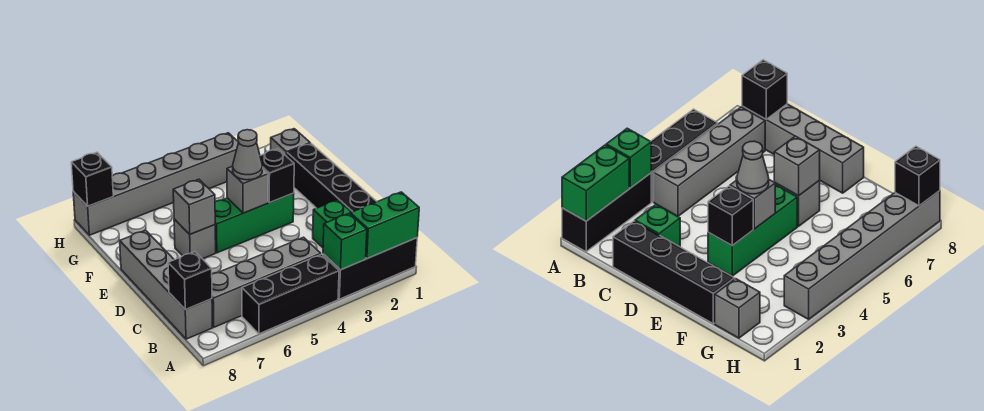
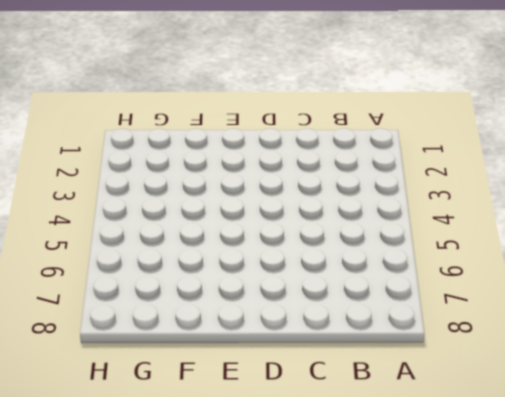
none -> black 1x3 brick [323,238,417,299]
none -> black 1x3 brick [242,254,339,334]
none -> grey 1x4 brick [212,237,321,327]

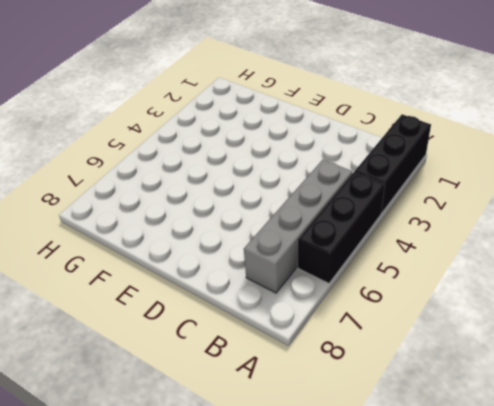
none -> grey 1x4 brick [120,230,212,339]
none -> black 1x4 brick [287,143,377,212]
none -> green 1x1 brick [313,200,351,248]

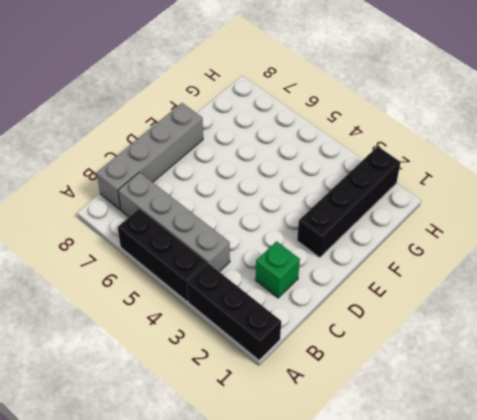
black 1x4 brick [297,146,401,258] -> black 1x4 brick moved to [287,143,377,212]
none -> green 1x3 brick [215,193,294,253]
none -> grey 1x1 brick [174,219,216,259]
none -> grey 1x1 brick [271,129,310,156]

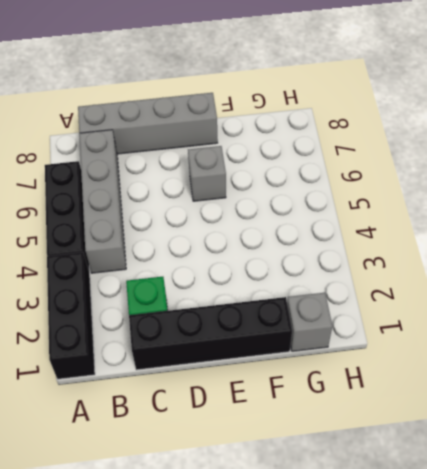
none -> green 1x3 brick [215,193,294,253]
none -> grey 1x6 brick [73,133,239,235]
none -> green 1x2 brick [350,192,419,259]

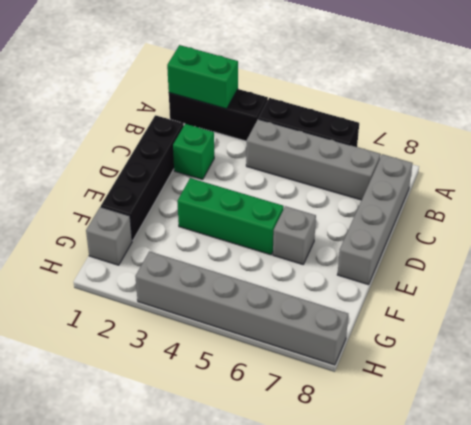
none -> green 1x1 brick [323,214,367,270]
none -> black 1x1 brick [168,252,212,310]
none -> black 1x1 brick [260,149,294,203]

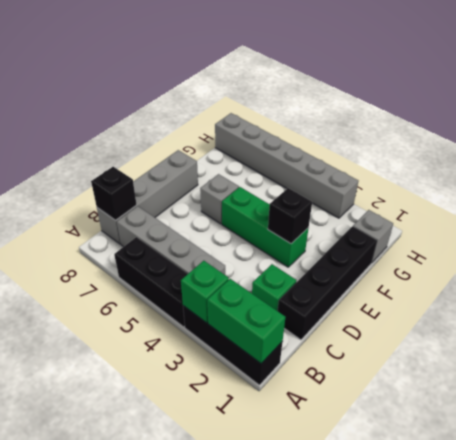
none -> grey 1x1 brick [227,166,268,213]
none -> grey 1x1 brick [173,179,215,234]
none -> black 1x1 brick [71,152,113,206]

